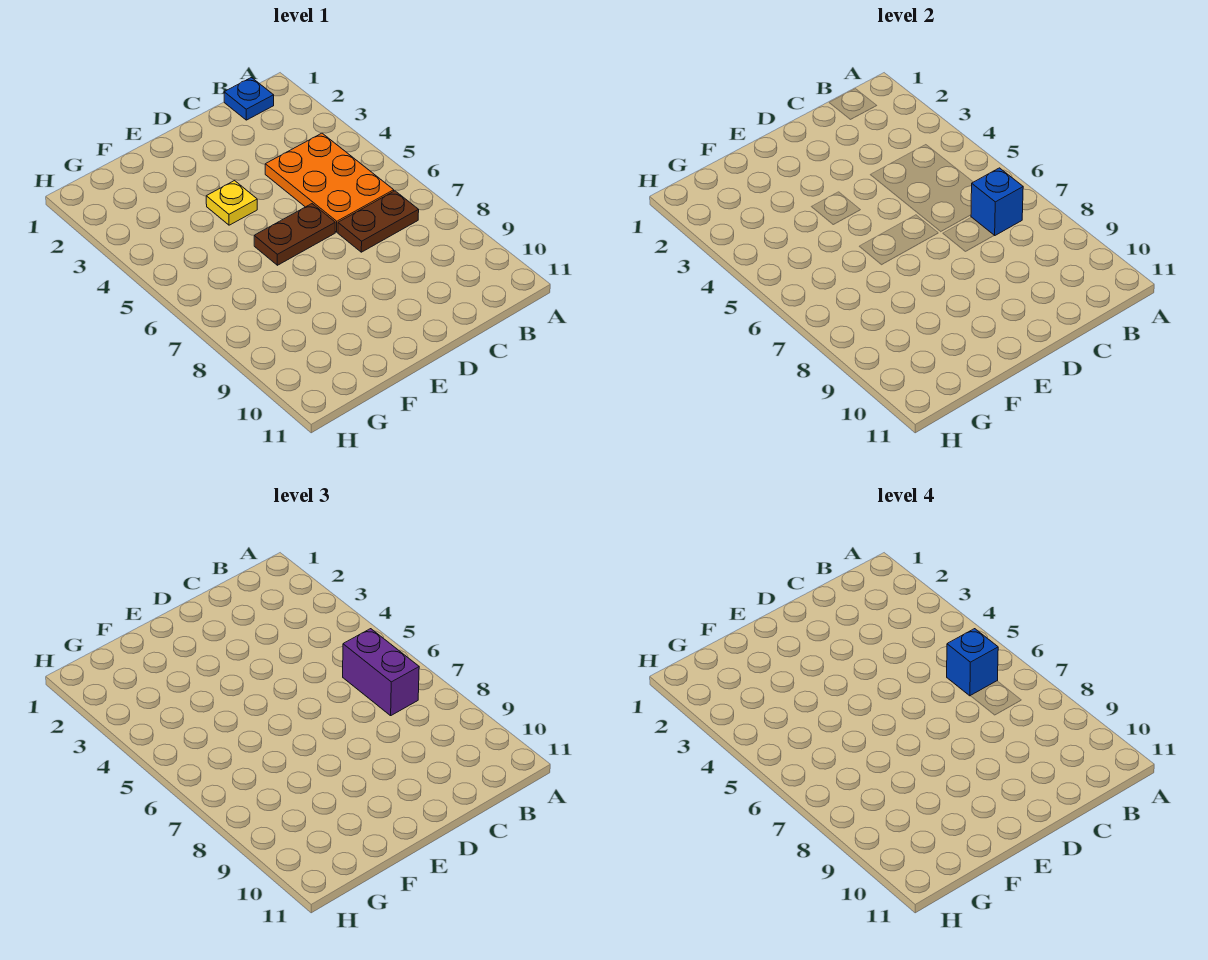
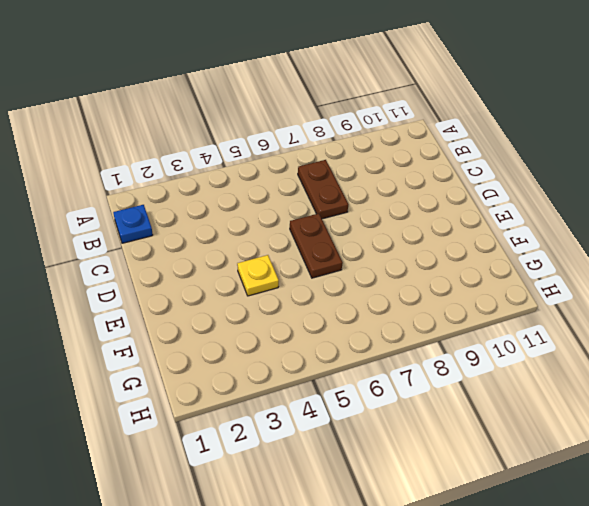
none -> orange 2x3 plate [265,133,394,232]
none -> blue 1x1 brick [971,168,1023,236]

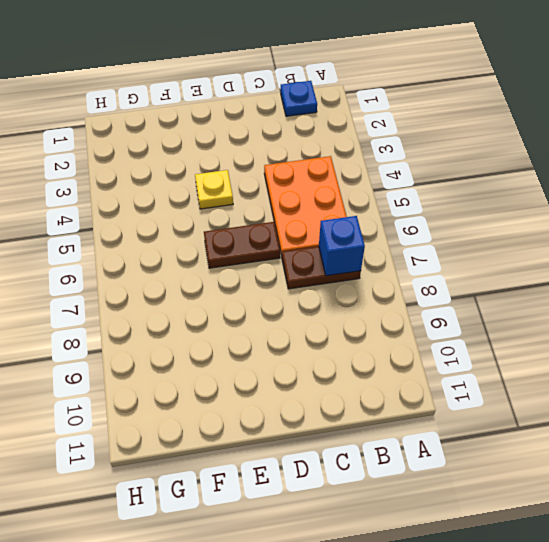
none -> purple 1x2 brick [343,629,419,716]
none -> blue 1x1 brick [947,629,998,696]

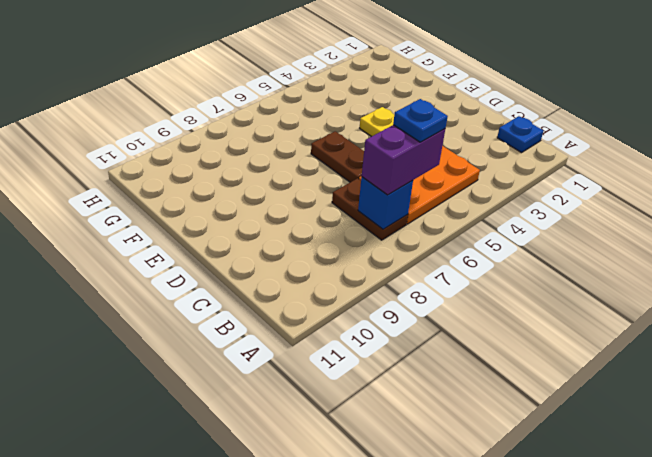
blue 1x1 plate [393,99,448,142] -> blue 1x1 brick [947,629,998,696]

